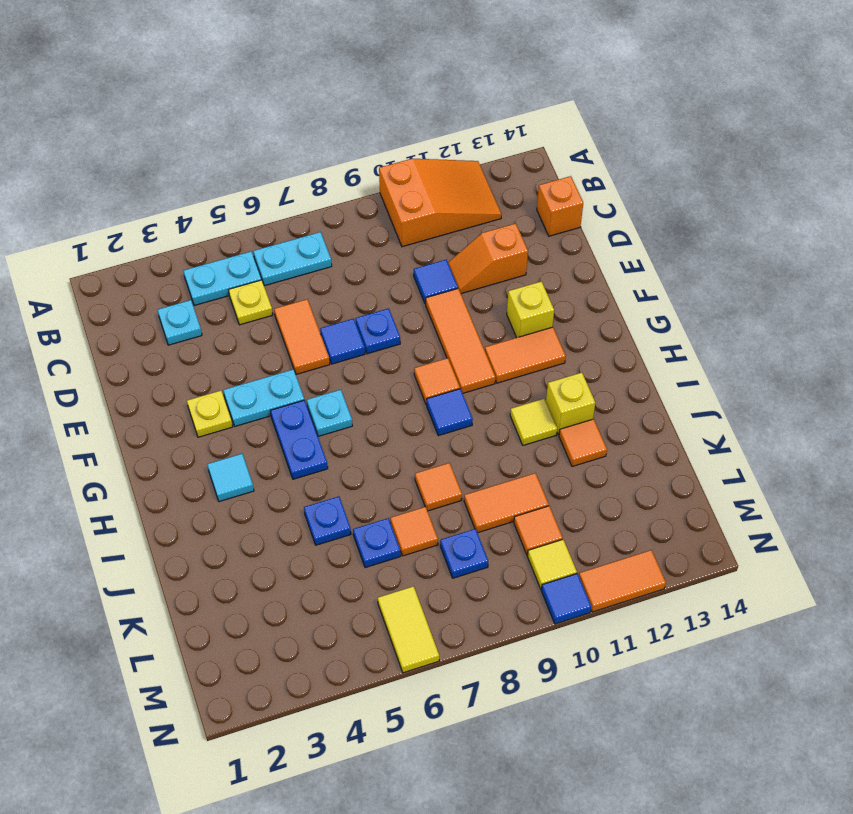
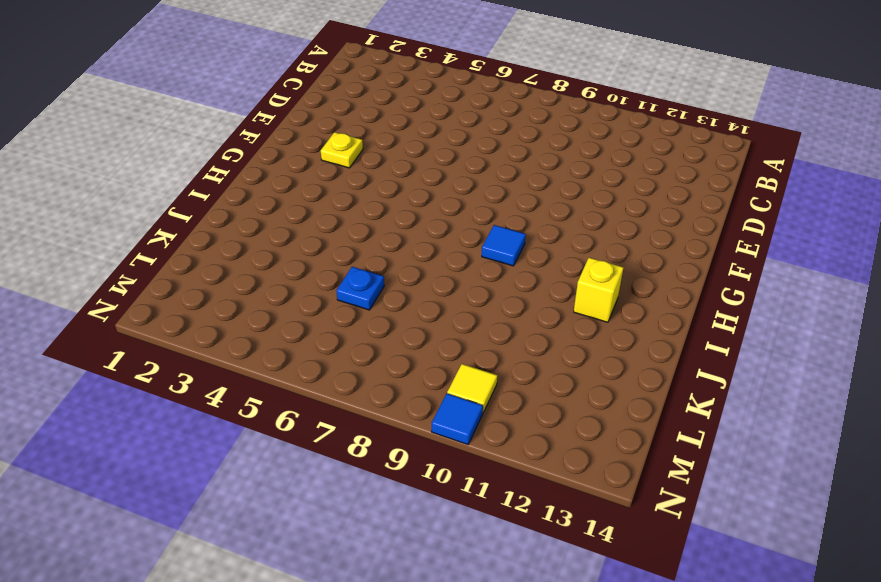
none -> orange 2x3 slope [379,159,502,247]
none -> cyan 1x2 plate [184,252,262,306]
none -> cyan 1x2 plate [253,232,332,286]
none -> cyan 1x1 plate [158,300,202,345]

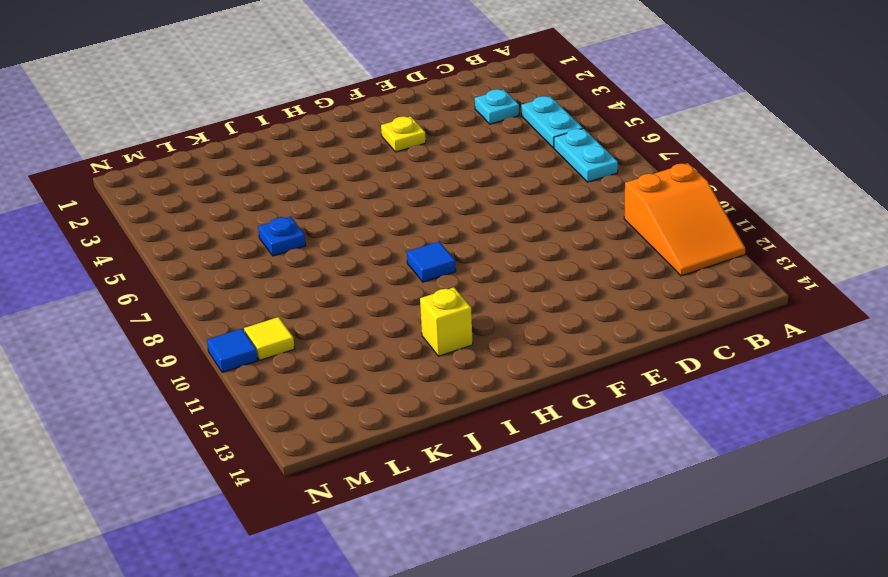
none -> yellow 1x1 plate [229,280,273,325]
none -> orange 1x1 brick [537,176,583,236]
none -> orange 1x2 tile [274,299,330,374]
none -> blue 1x1 tile [414,260,458,304]

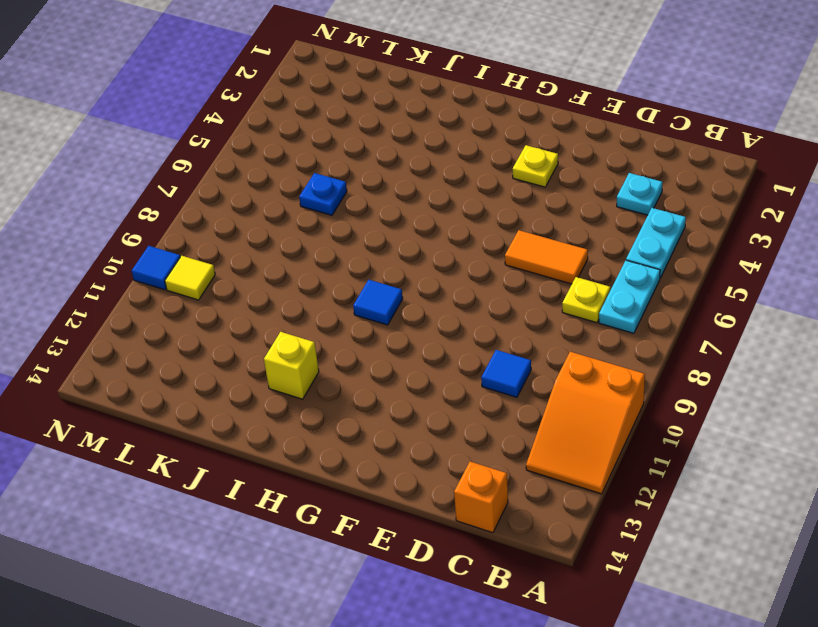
yellow 1x1 plate [562,277,610,323] -> yellow 1x1 plate moved to [229,280,273,325]
none -> orange 1x2 slope [448,223,528,294]
none -> blue 1x1 tile [320,319,365,364]
none -> blue 1x1 plate [356,308,400,354]
none -> orange 1x3 tile [426,289,495,393]

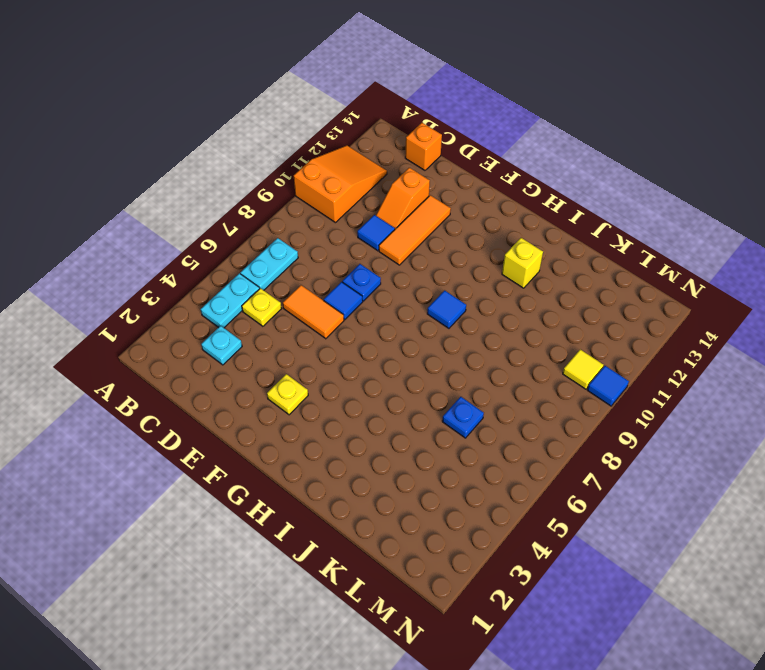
orange 1x3 tile [379,195,451,265] -> orange 1x3 tile turned to [426,289,495,393]
none -> cyan 1x2 plate [223,369,304,426]
none -> yellow 1x1 brick [507,281,554,338]
none -> blue 1x2 plate [270,400,328,479]
none -> cyan 1x1 plate [307,390,352,436]

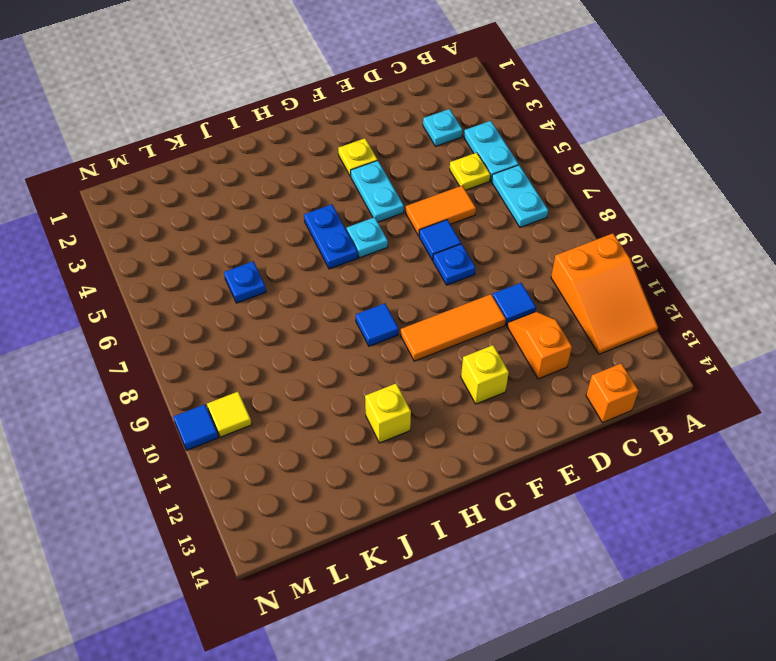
blue 1x2 plate [304,204,358,269] -> blue 1x2 plate turned to [270,400,328,479]
none -> orange 1x1 tile [414,358,460,404]
none -> orange 1x2 tile [485,327,566,383]
none -> cyan 1x1 tile [207,454,254,502]
none -> yellow 1x1 tile [510,399,557,445]

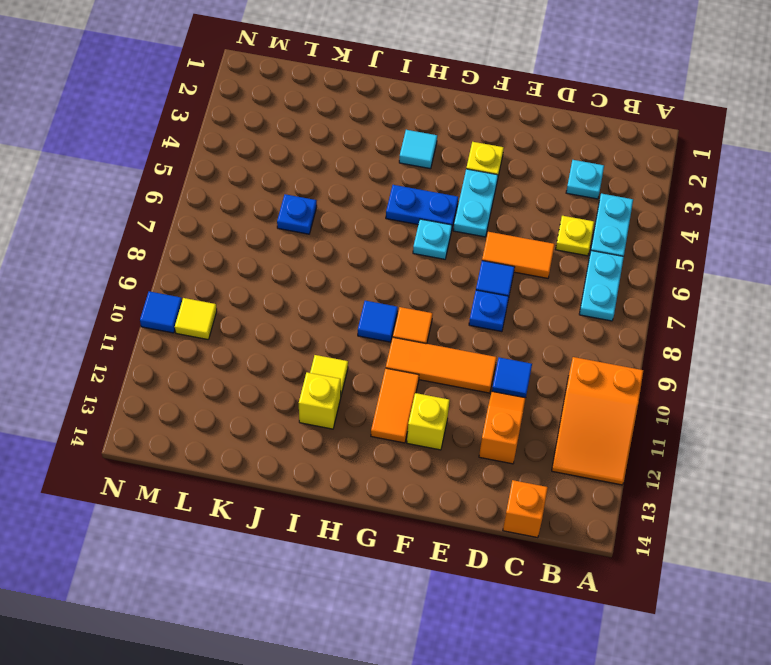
none -> blue 1x1 plate [304,496,351,545]
none -> orange 1x1 tile [415,463,462,511]
none -> orange 1x1 tile [559,419,607,467]
none -> orange 1x1 tile [390,507,438,556]

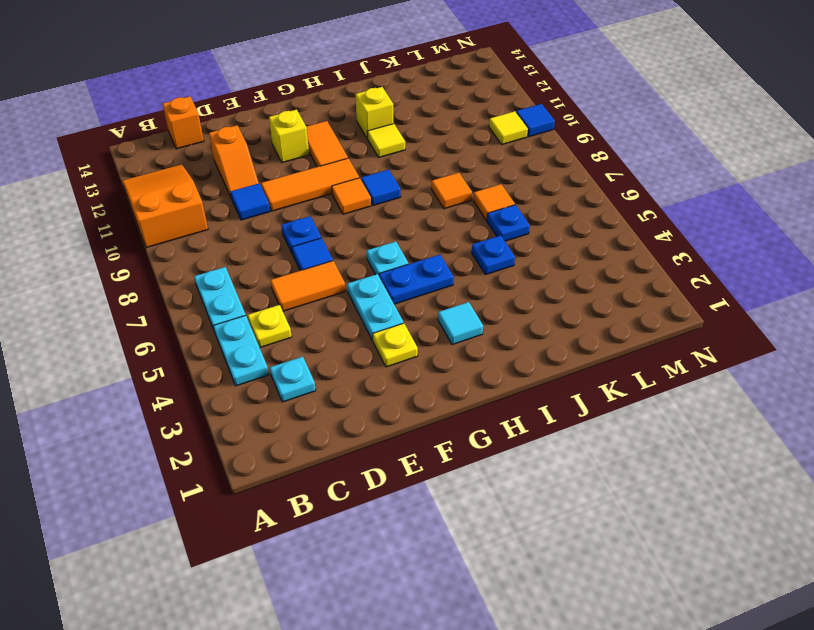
none -> orange 1x1 tile [559,419,607,467]
none -> orange 1x2 tile [464,473,549,533]
none -> blue 1x1 plate [440,529,488,578]
none -> orange 1x1 tile [514,506,563,555]

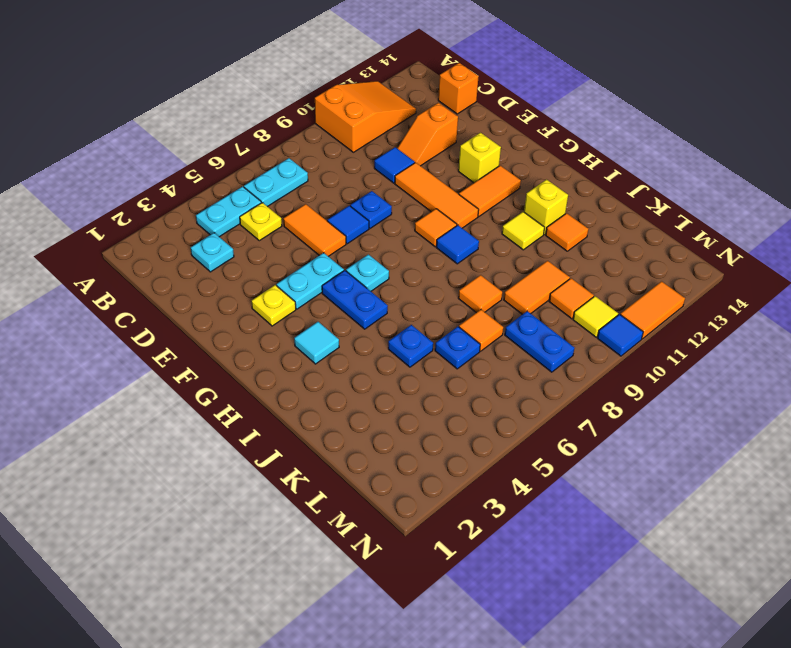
blue 1x2 plate [505,311,574,372] -> blue 1x1 plate [440,529,488,578]
none -> yellow 1x2 tile [378,586,439,673]

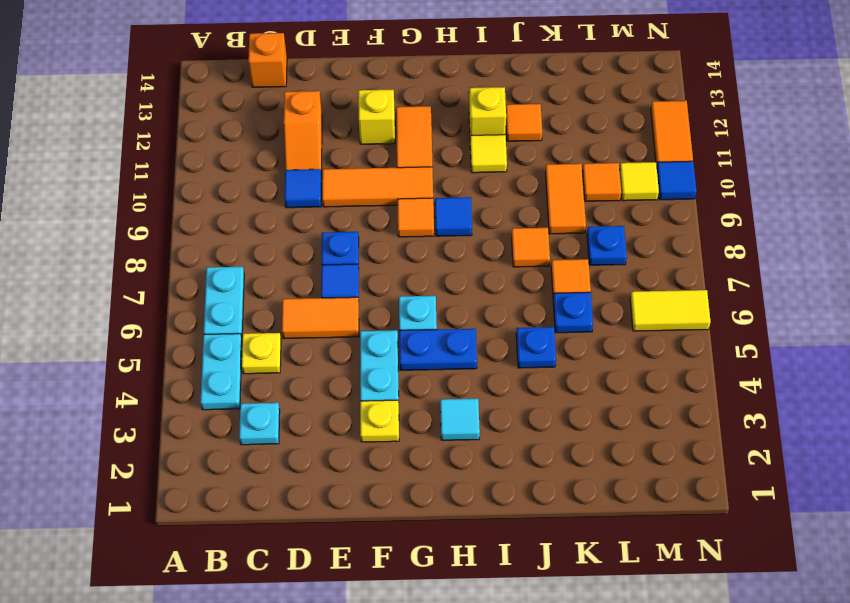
none -> orange 2x3 slope [379,159,502,247]

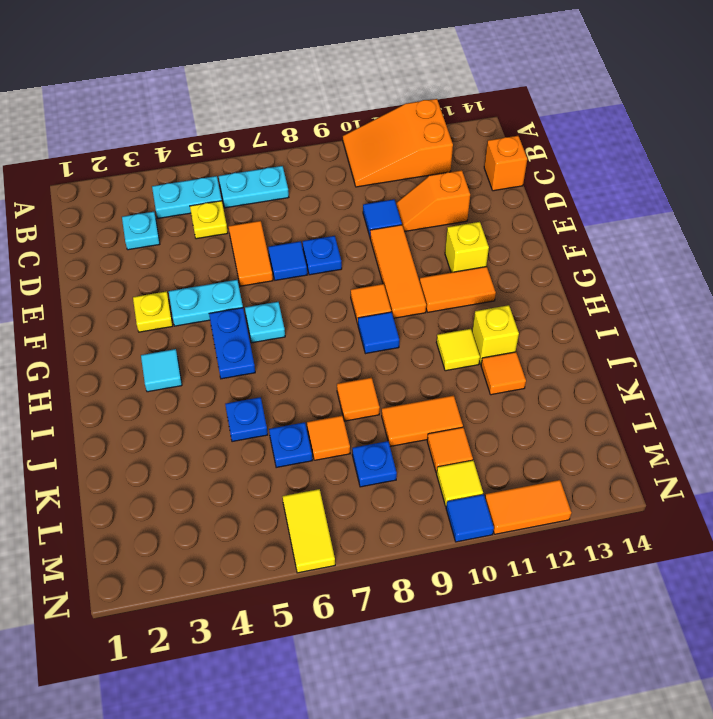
orange 2x3 slope [343,99,453,187] -> orange 2x3 slope turned to [379,159,502,247]

